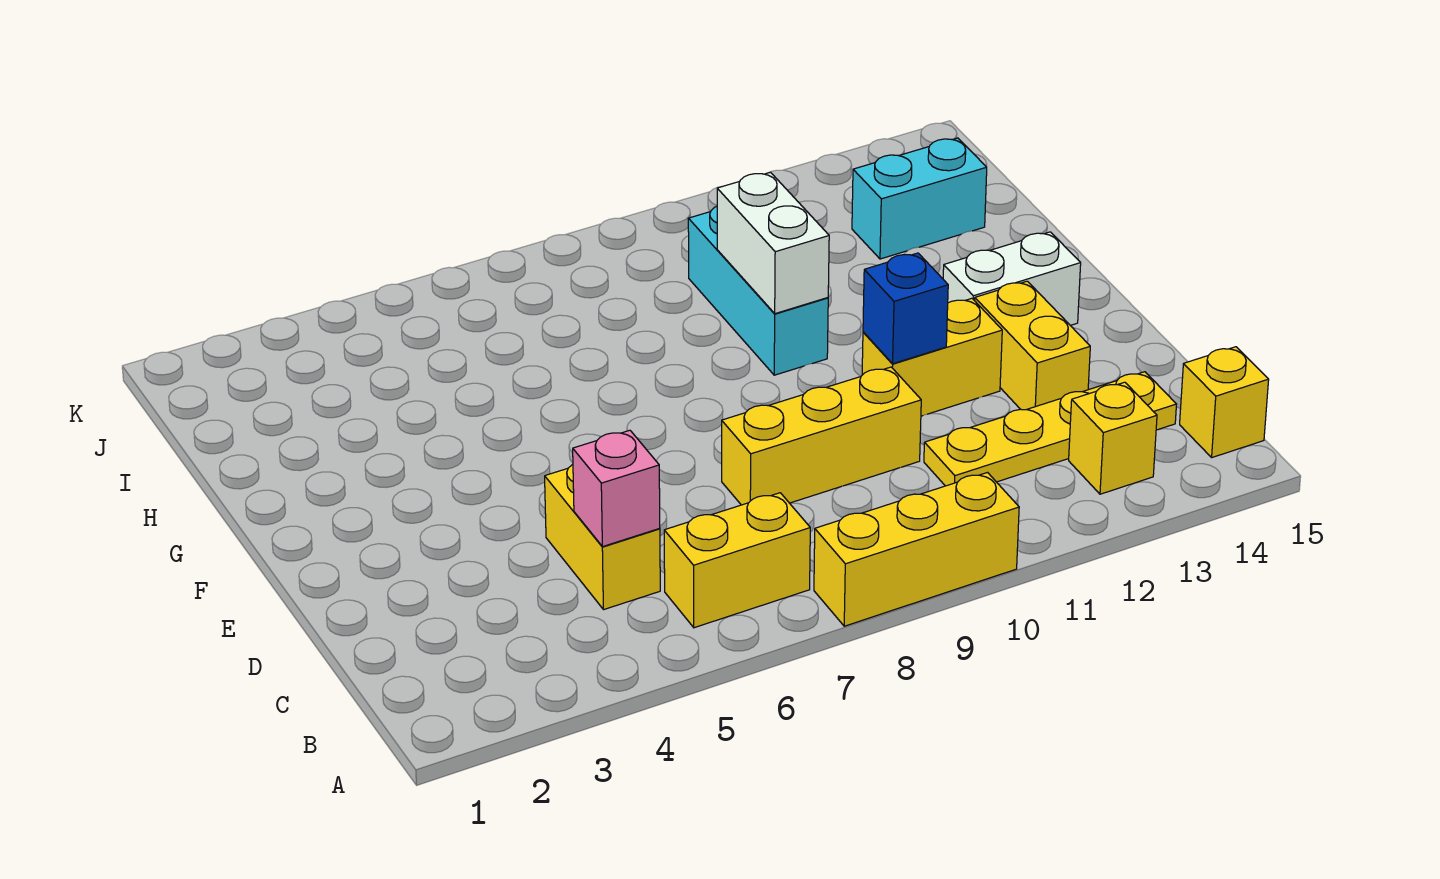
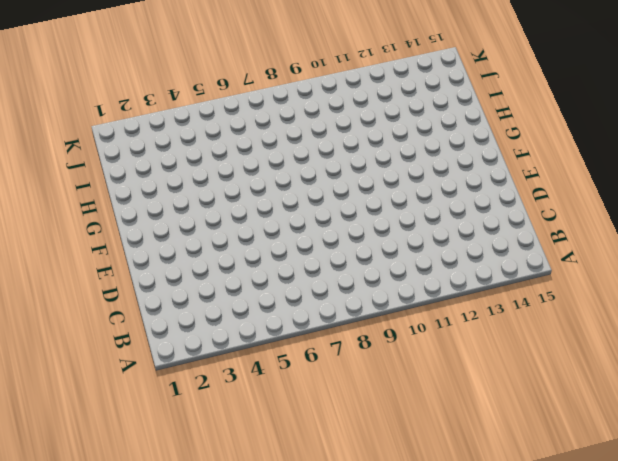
none -> yellow 1x3 brick [814,473,1019,626]
none -> yellow 1x2 brick [664,493,810,628]
none -> yellow 1x1 brick [1069,382,1157,494]

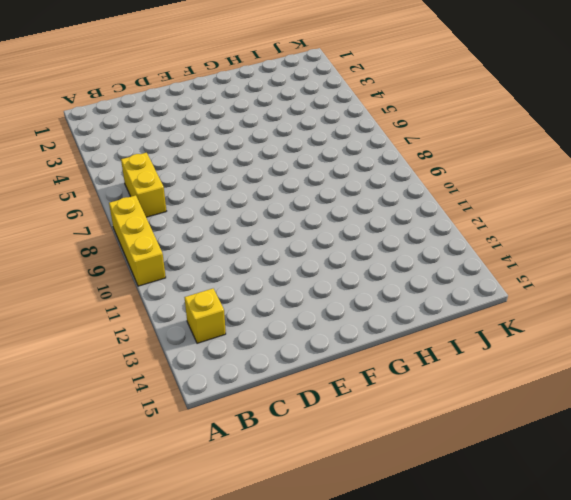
none -> yellow 1x1 brick [1180,347,1269,457]
none -> yellow 1x2 brick [545,464,660,610]
none -> yellow 1x4 plate [924,372,1177,486]

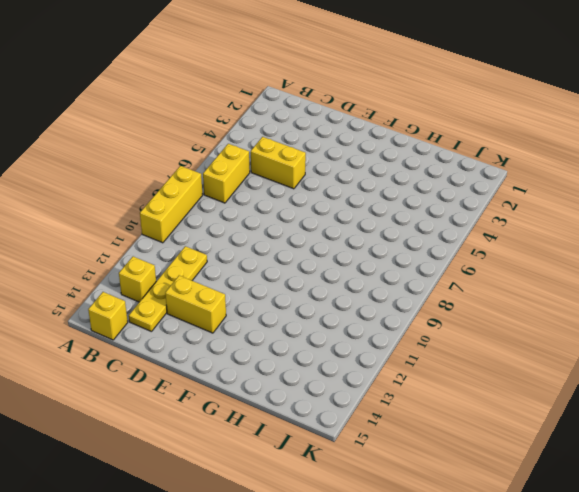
none -> yellow 1x3 brick [722,367,921,505]
none -> yellow 1x2 brick [862,298,1002,416]
none -> white 1x2 brick [943,232,1081,325]

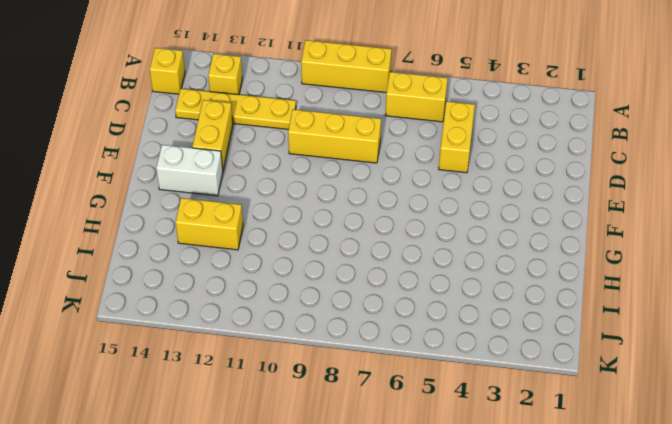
yellow 1x2 brick [175,198,243,250] -> yellow 1x2 brick moved to [862,298,1002,416]
none -> cyan 1x3 brick [688,207,828,375]
none -> cyan 1x2 brick [852,138,987,259]
none -> pink 1x1 brick [573,430,660,547]

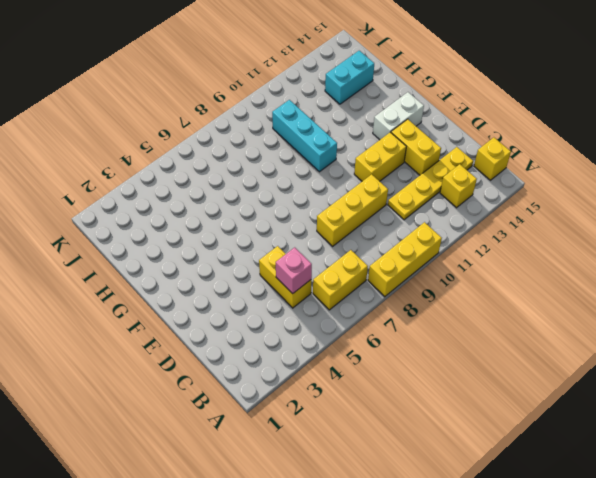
none -> blue 1x1 brick [863,253,948,364]
none -> white 1x2 brick [717,172,829,314]

